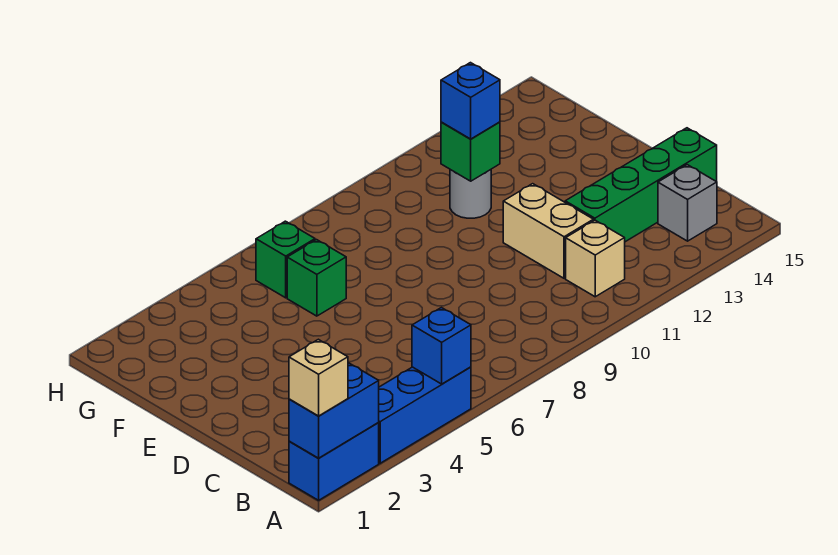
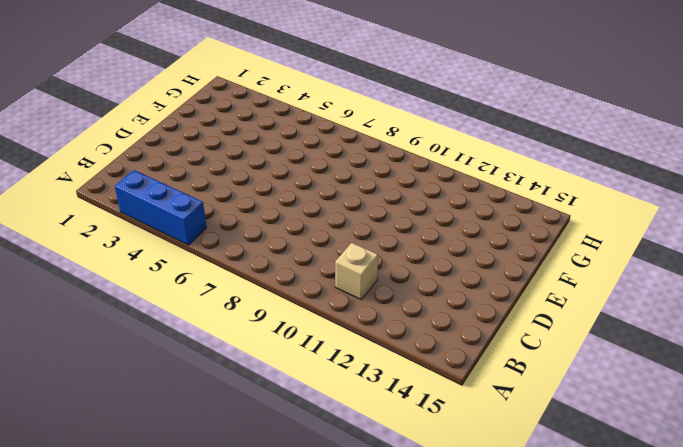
none -> blue 1x2 brick [289,423,379,500]
none -> grey 1x1 brick [658,165,717,241]
none -> tan 1x2 brick [503,184,593,278]

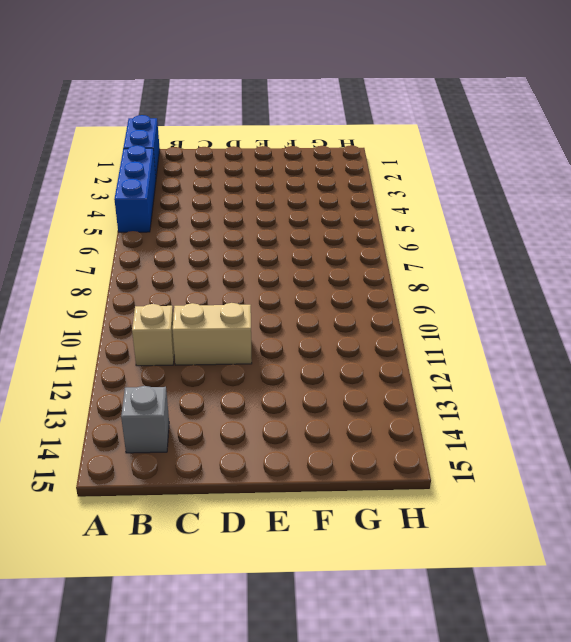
none -> green 1x4 brick [565,128,717,242]
none -> green 1x1 brick [287,240,346,316]
none -> grey 1x1 round brick [450,170,491,218]

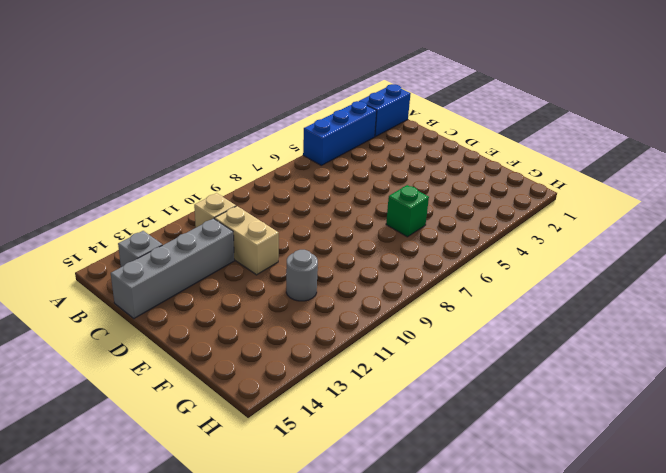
grey 1x4 brick [111,218,234,318] -> green 1x4 brick [565,128,717,242]
none -> green 1x1 brick [256,221,315,298]
none -> blue 1x2 brick [289,363,379,458]
none -> blue 1x1 brick [412,308,471,384]

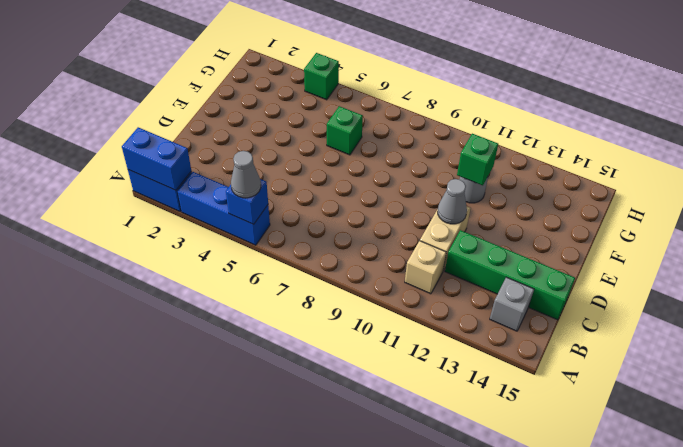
grey 1x1 cone [231,151,261,198] -> none
grey 1x1 cone [438,179,467,224] -> none
green 1x1 brick [304,53,339,100] -> green 1x1 brick moved to [256,221,315,298]
none -> tan 1x1 brick [289,339,348,416]
none -> blue 1x1 brick [441,63,500,139]

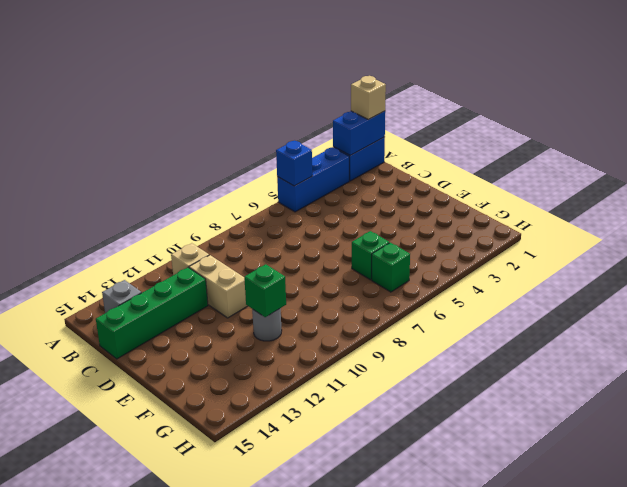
none -> blue 1x1 brick [441,63,500,139]

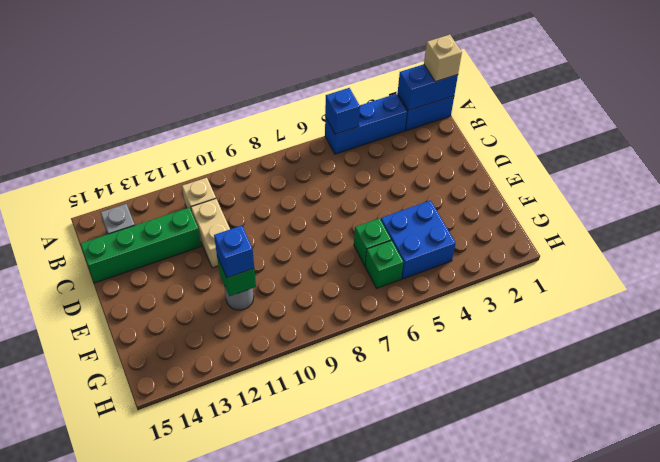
blue 2x2 brick [381,200,456,279] -> none

